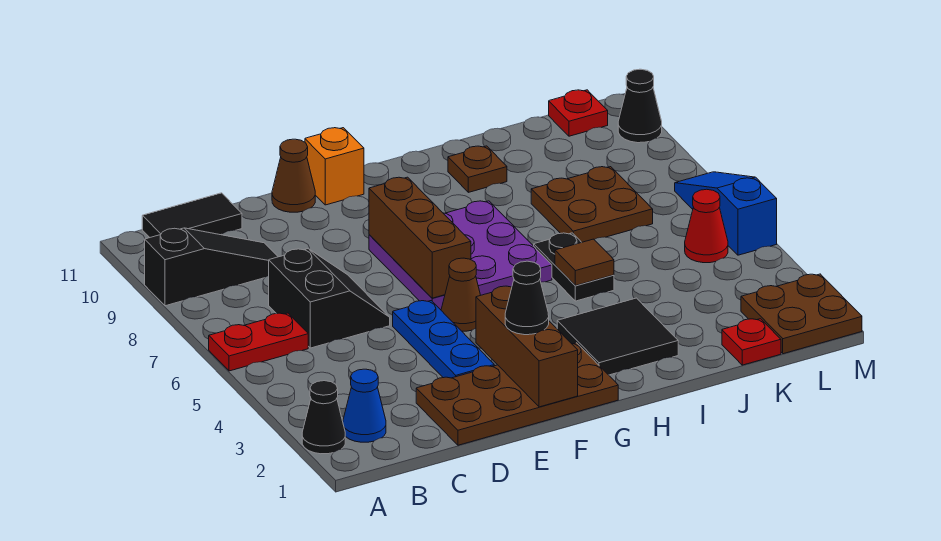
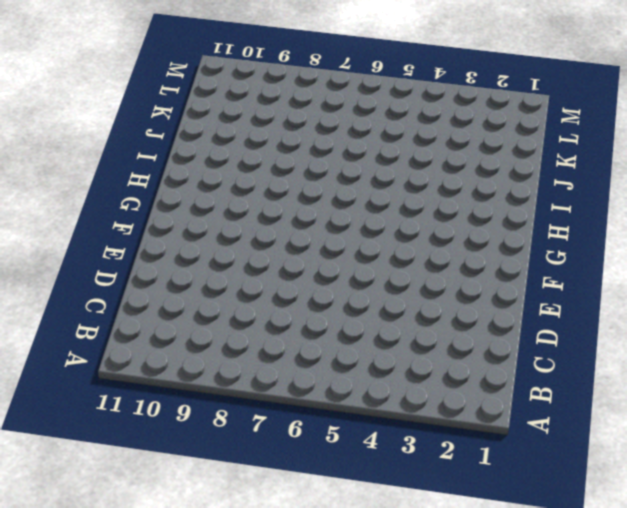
none -> black 1x1 cone [302,381,345,454]
none -> red 1x2 plate [209,313,308,371]
none -> black 1x3 slope [145,228,278,306]

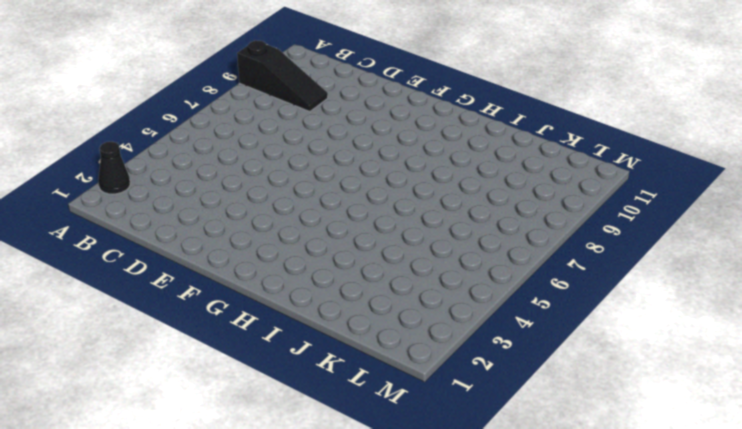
none -> red 1x2 plate [209,313,308,371]
none -> blue 1x1 cone [343,369,386,442]
none -> black 1x2 tile [142,193,242,237]

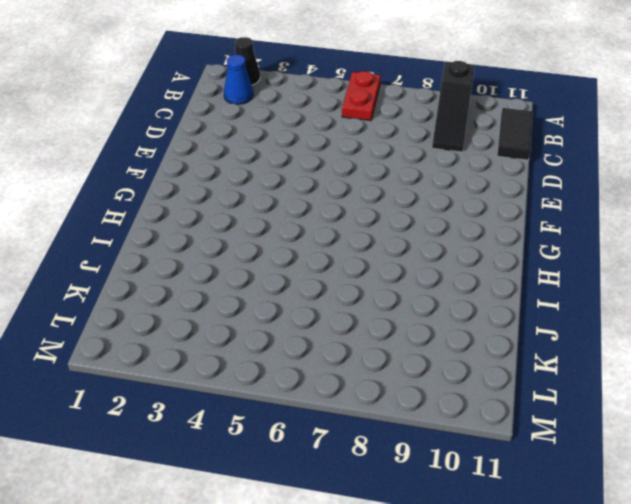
none -> black 2x2 slope [269,249,390,348]
none -> brown 2x4 plate [416,343,618,445]
none -> blue 1x3 plate [393,301,494,378]

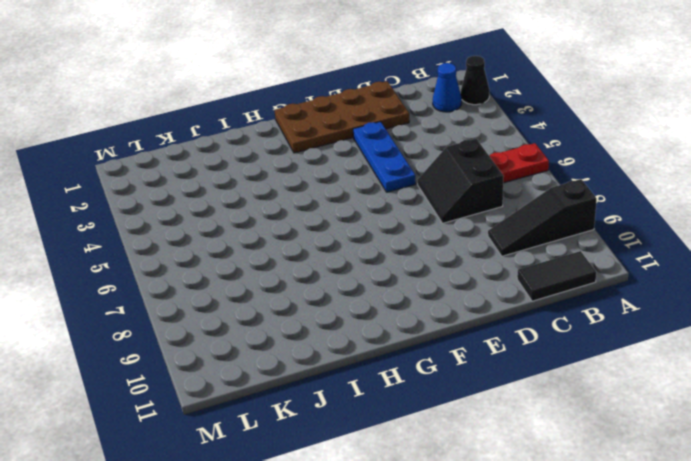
none -> brown 1x1 cone [272,139,315,212]
none -> brown 1x1 cone [441,258,481,331]
none -> purple 3x3 plate [369,201,552,310]

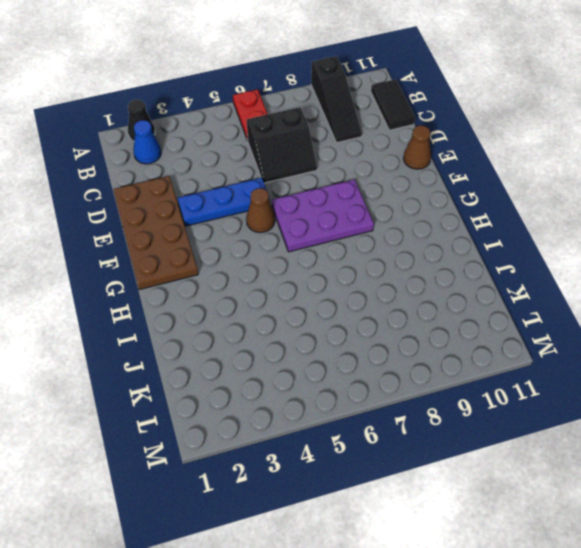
purple 2x3 plate [272,180,374,252] -> purple 3x3 plate [369,201,552,310]
none -> orange 1x1 brick [305,128,364,205]
none -> black 2x2 tile [557,298,678,375]
none -> black 1x2 plate [534,233,614,301]

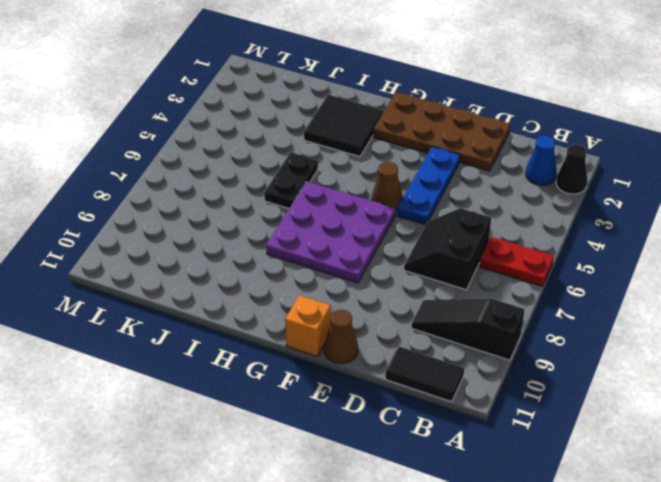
none -> brown 1x1 plate [448,146,507,192]
none -> brown 2x2 plate [531,167,653,242]
none -> red 1x1 plate [722,319,781,365]

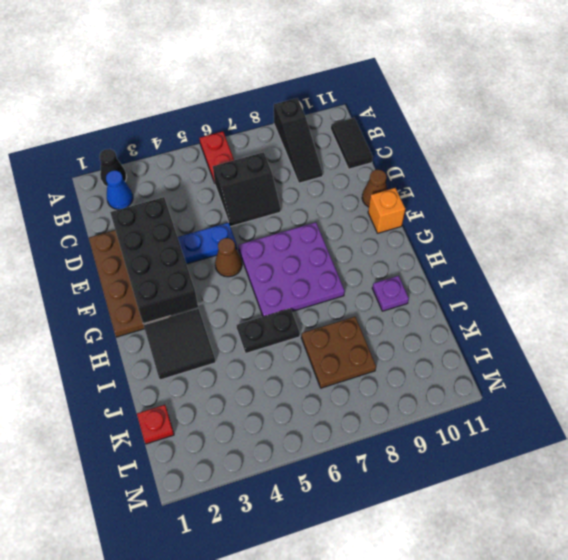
black 2x4 brick [110,197,198,324] -> brown 1x3 brick [476,286,578,407]
purple 1x1 plate [372,276,409,311] -> brown 1x1 plate [448,146,507,192]
none -> brown 2x2 plate [741,274,862,354]
none -> red 1x1 cone [685,189,728,263]
none -> red 1x1 plate [549,90,608,136]

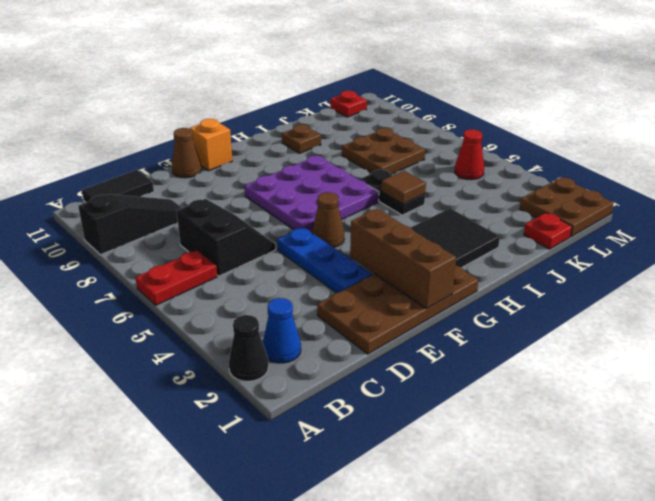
none -> blue 1x3 slope [675,172,777,255]
none -> black 1x1 cone [618,69,662,143]
none -> brown 1x3 brick [369,177,471,298]

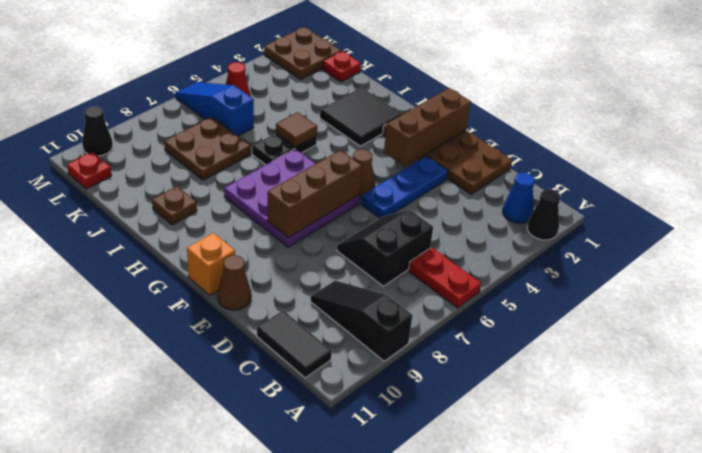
blue 1x3 slope [175,82,254,136] -> blue 1x3 slope turned to [675,172,777,255]
none -> black 1x1 cone [505,261,549,335]

